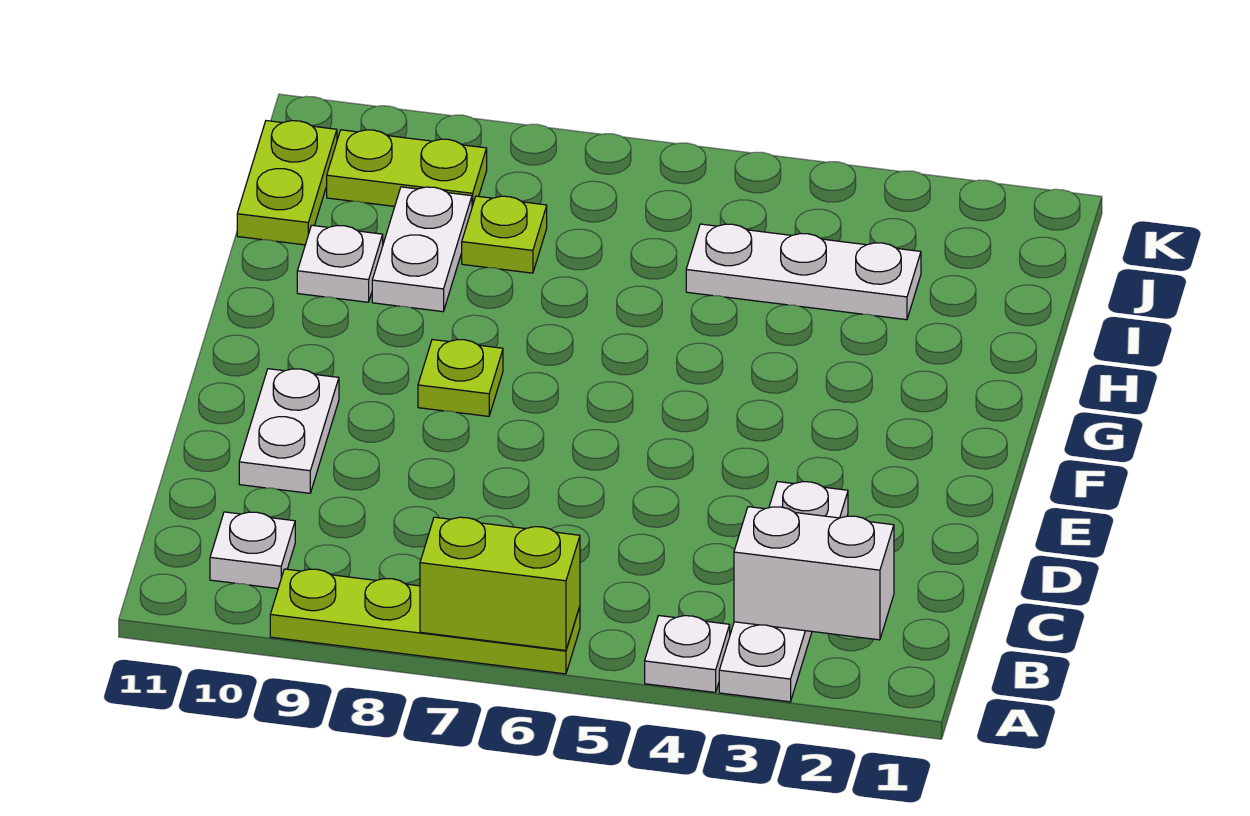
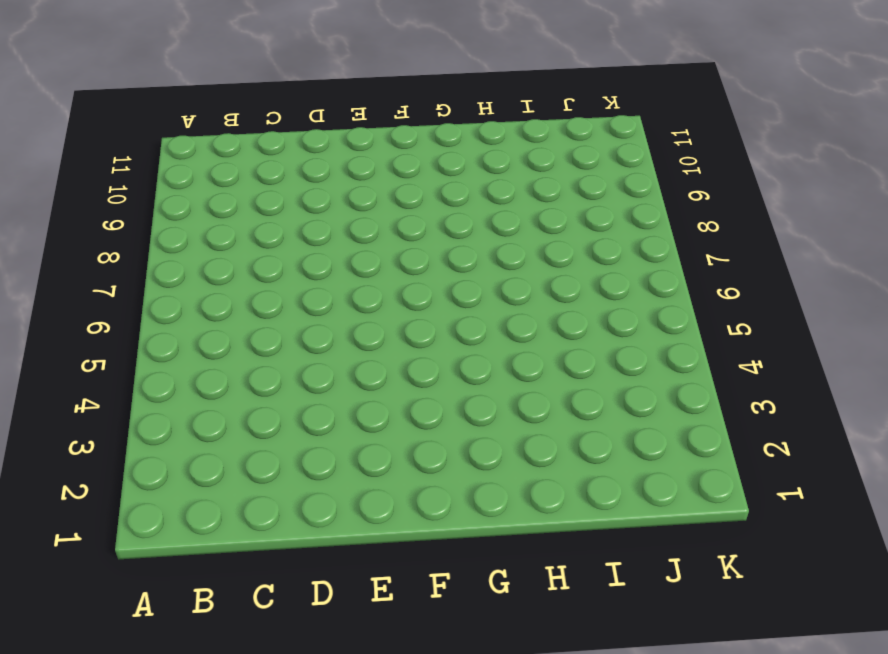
none -> white 1x4 plate [719,482,848,702]
none -> white 1x1 plate [645,616,730,692]
none -> lime 1x4 plate [270,569,580,674]

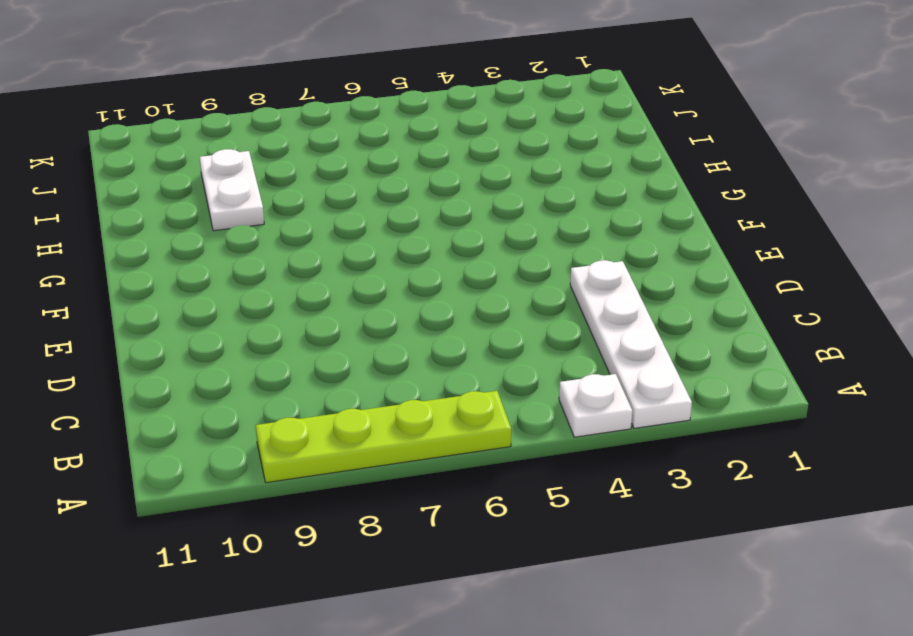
none -> white 1x1 plate [210,512,295,589]
none -> white 1x2 plate [239,369,339,493]
none -> lime 1x1 plate [418,340,503,416]

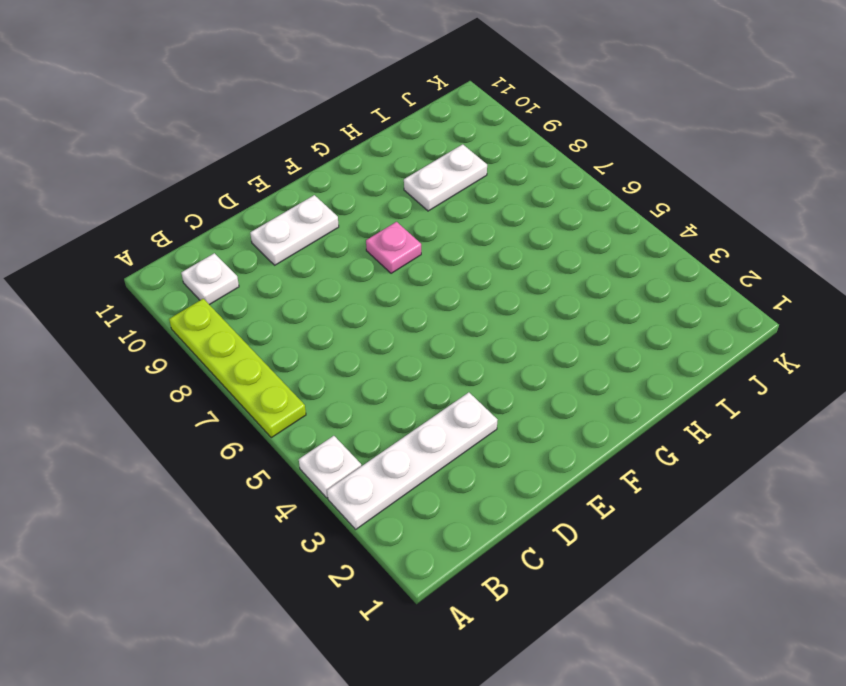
pink 1x1 plate [366,222,421,273] -> lime 1x1 plate [418,340,503,416]
none -> white 1x1 plate [297,225,383,302]
none -> white 1x3 plate [686,224,921,320]
none -> lime 1x1 plate [462,196,547,273]

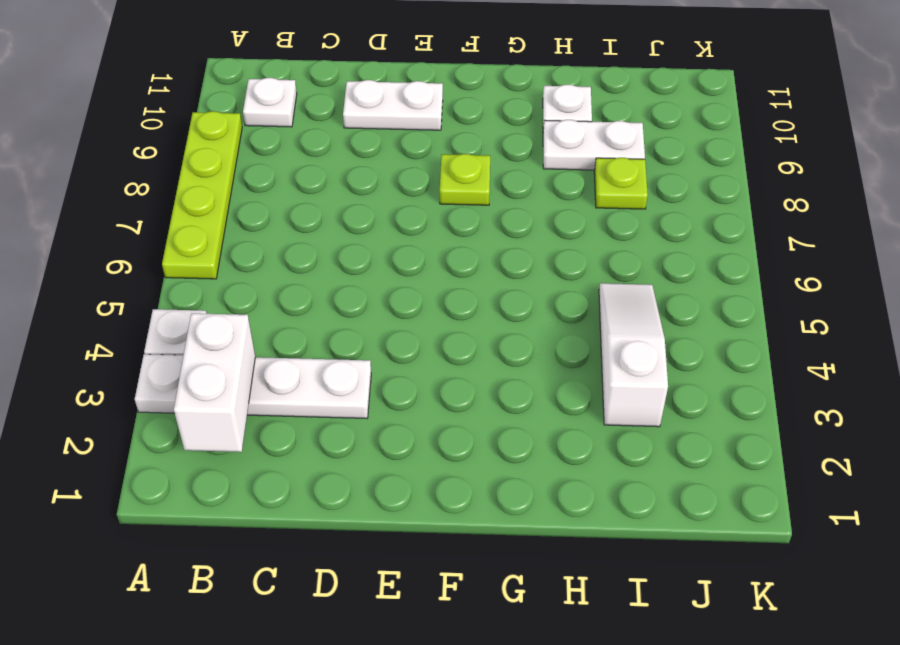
white 1x3 slope [599,283,668,427] -> white 1x3 plate [686,224,921,320]
none -> lime 1x2 plate [237,121,337,245]
none -> lime 1x2 plate [327,130,487,206]
none -> lime 1x2 brick [420,517,580,650]

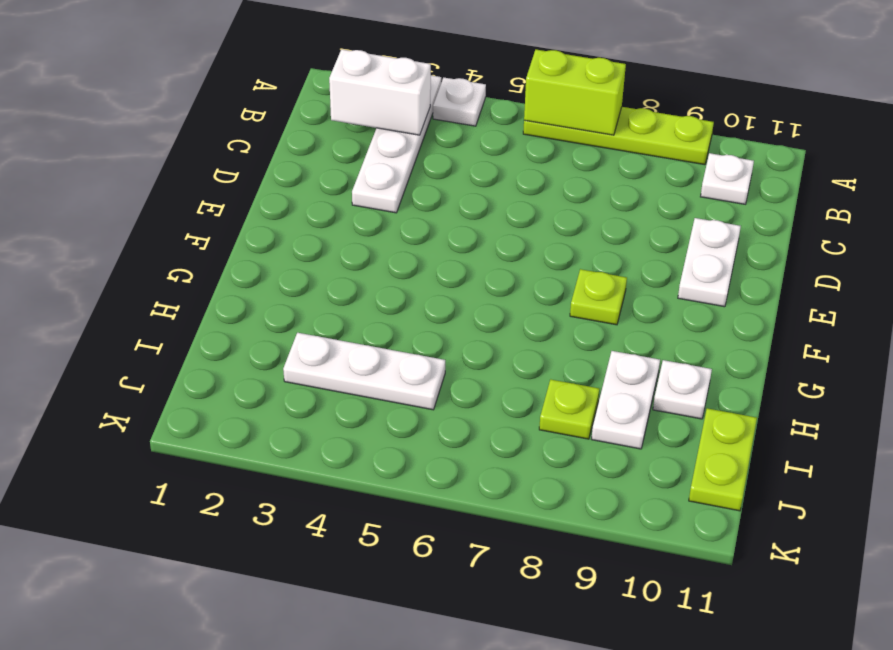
none -> lime 1x2 plate [327,130,487,206]

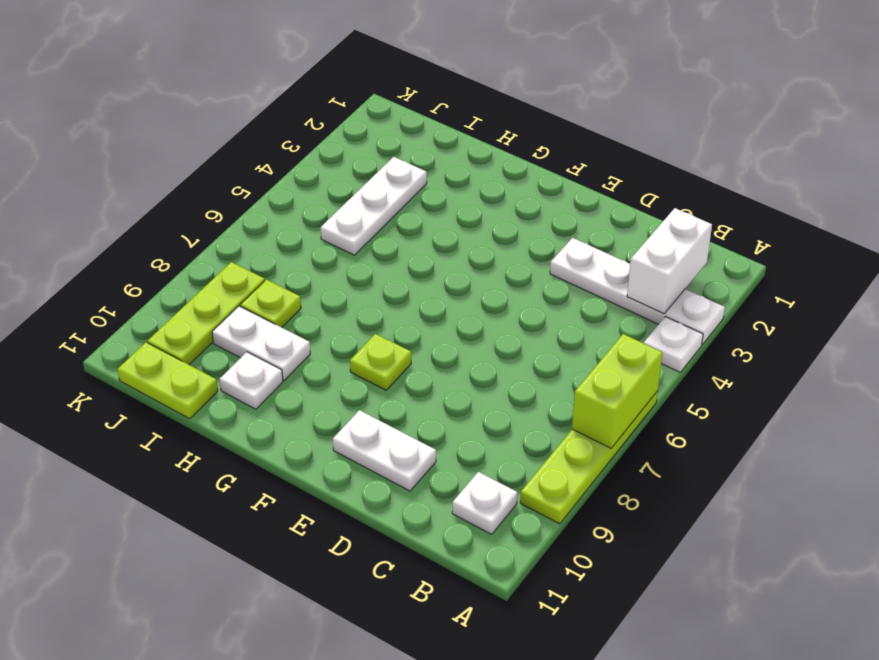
lime 1x3 plate [148,262,265,365] -> lime 1x2 plate [327,130,487,206]

